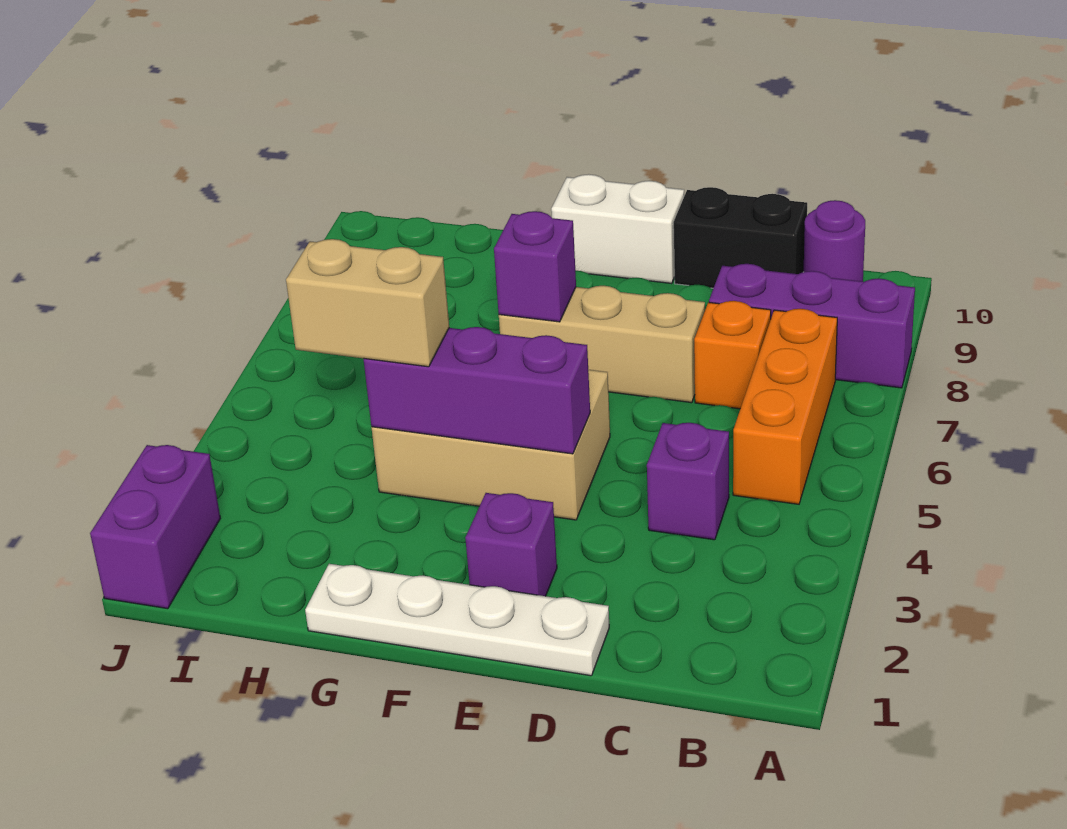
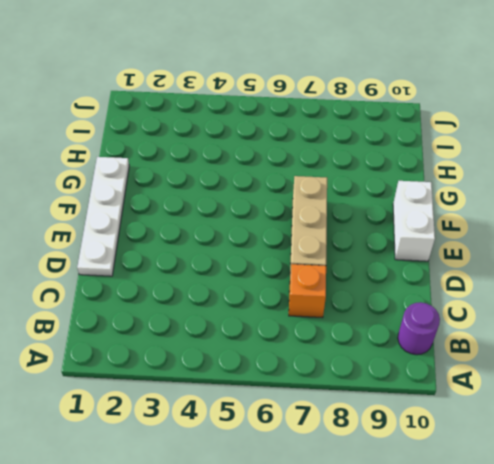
none -> purple 1x3 brick [709,264,915,388]
none -> orange 1x3 brick [733,309,837,504]
none -> purple 1x1 brick [647,423,729,540]

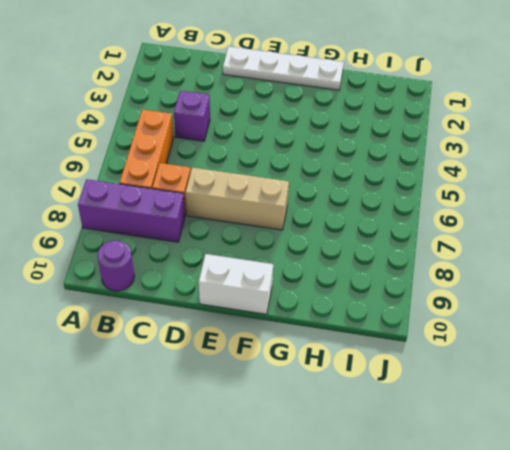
none -> black 1x2 brick [674,187,807,288]
none -> purple 1x1 brick [465,493,557,596]
none -> tan 2x3 brick [371,370,610,520]

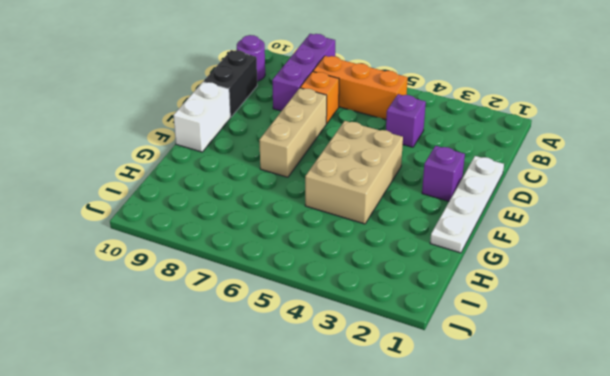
none -> purple 1x2 brick [90,445,220,609]
none -> purple 1x3 brick [364,327,590,454]
none -> purple 1x1 brick [494,211,576,322]

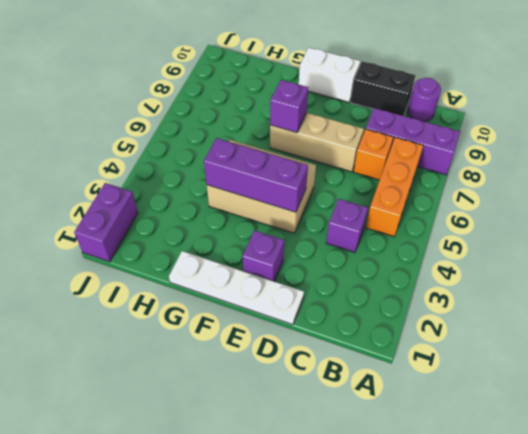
none -> tan 1x2 brick [286,239,449,367]

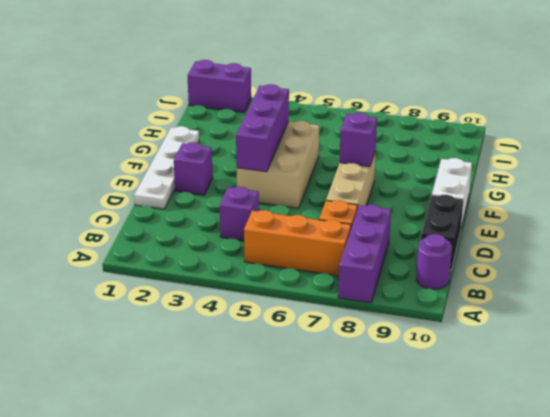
none -> tan 1x2 brick [286,239,449,367]

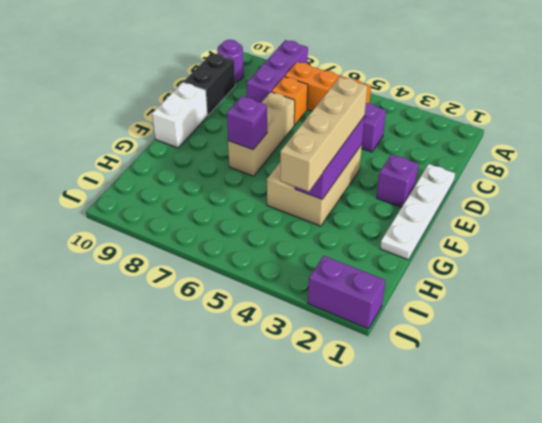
tan 1x4 brick [280,77,367,191] -> tan 1x2 brick [286,239,449,367]

